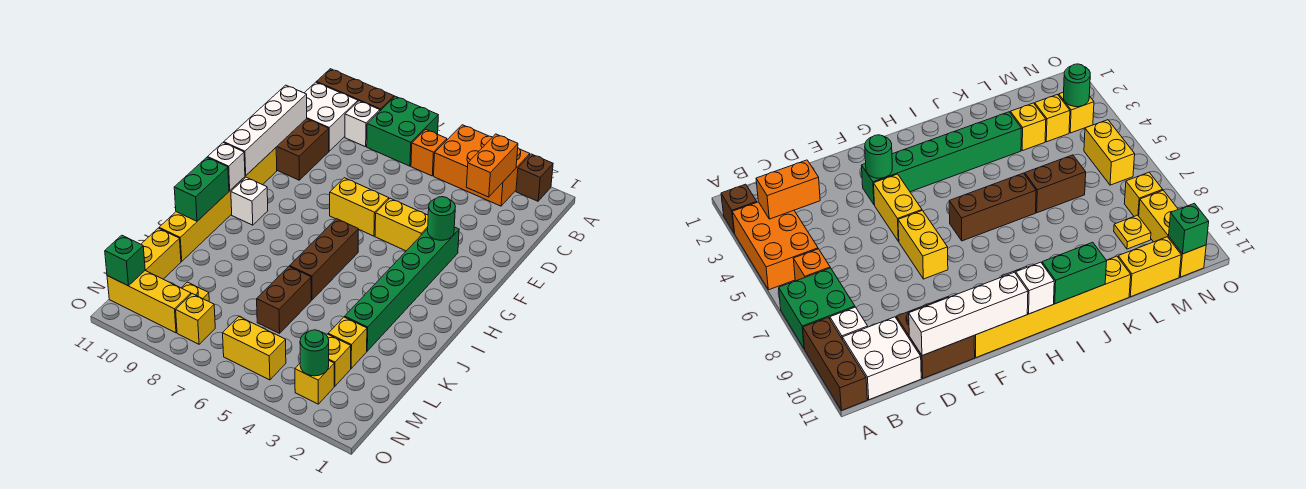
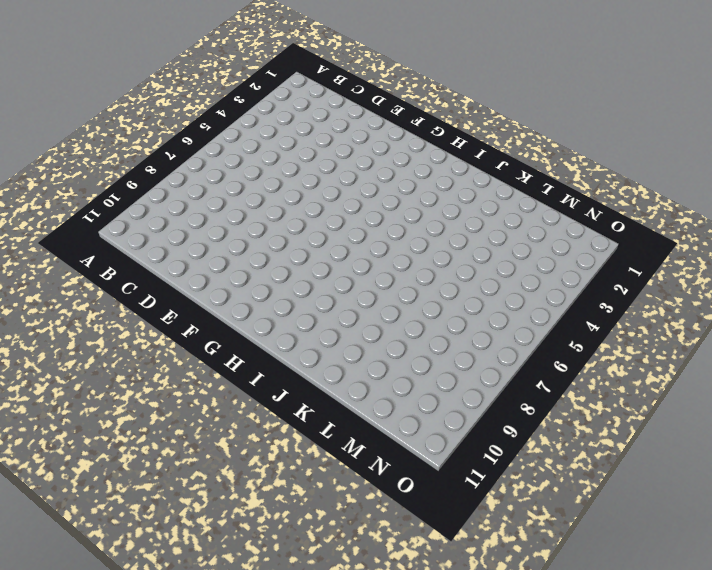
none -> brown 1x1 brick [516,154,553,201]
none -> orange 2x3 brick [434,125,530,206]
none -> green 2x2 brick [367,96,438,166]
none -> brown 1x3 brick [317,69,394,111]

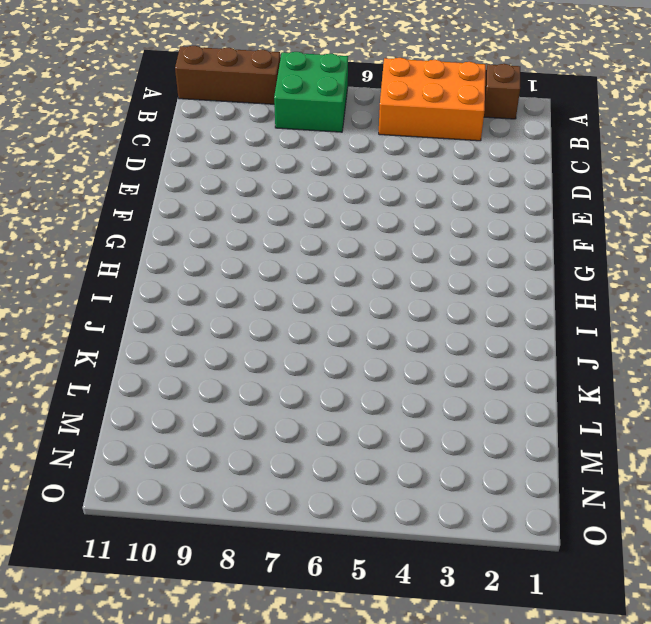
none -> orange 1x1 brick [411,129,447,176]
none -> white 1x1 brick [345,101,380,147]
none -> white 2x2 brick [305,82,358,151]
none -> brown 2x2 brick [276,119,329,180]

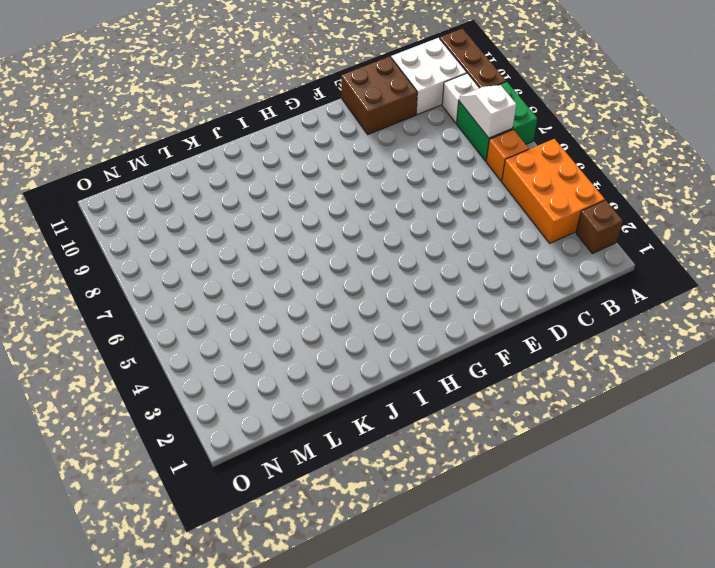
white 1x2 slope [459,85,516,138] -> none
none -> green 1x6 brick [345,227,459,351]
none -> yellow 1x2 brick [375,198,428,251]
none -> yellow 1x2 brick [330,178,389,236]
none -> yellow 1x6 brick [159,148,277,261]

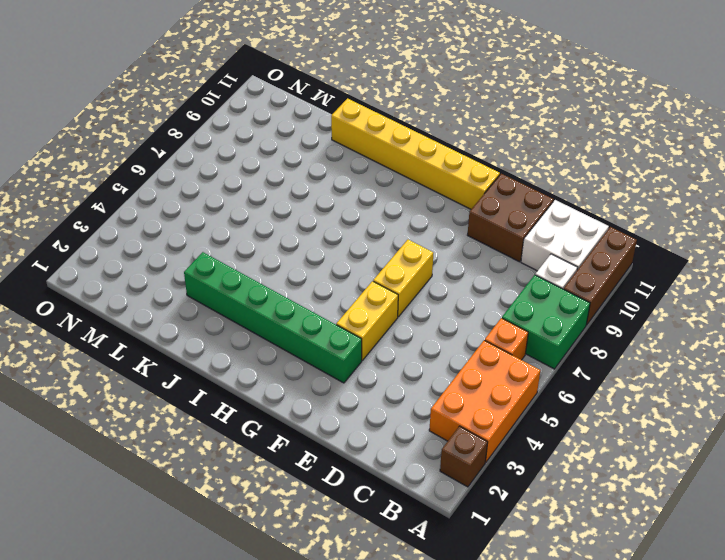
none -> brown 1x3 brick [290,219,358,300]
none -> white 1x1 brick [231,177,268,225]
none -> brown 1x2 brick [257,266,311,333]
none -> yellow 1x1 brick [328,317,367,368]

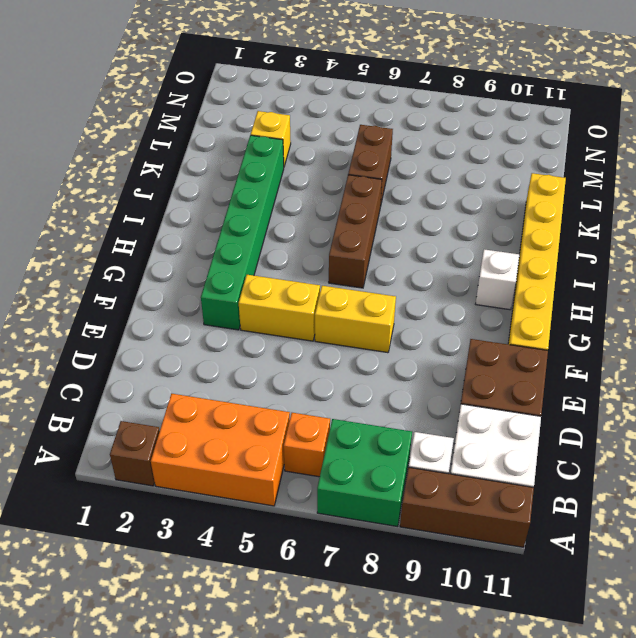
none -> yellow 1x2 brick [141,228,181,279]
none -> yellow 1x1 brick [326,334,351,386]
none -> yellow 1x1 plate [182,282,209,301]
none -> yellow 1x1 brick [295,361,334,404]

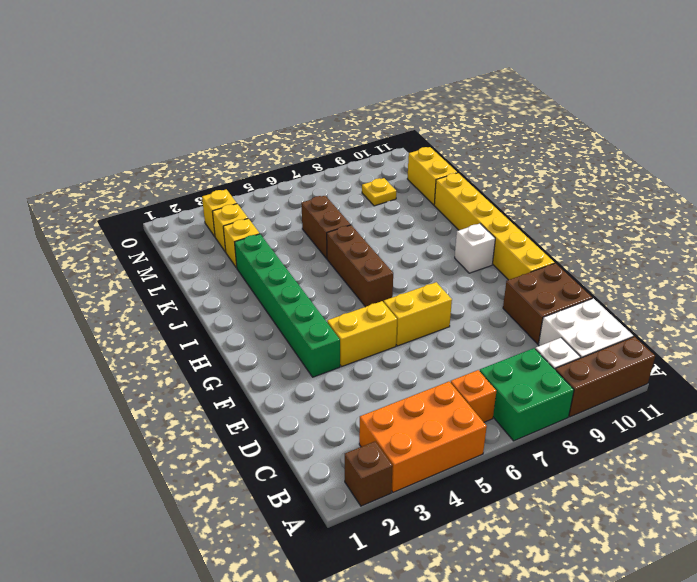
none -> yellow 1x2 brick [223,317,286,380]
none -> yellow 1x1 brick [176,294,215,344]
none -> yellow 1x3 brick [107,271,191,333]
none -> orange 1x2 brick [466,134,518,197]

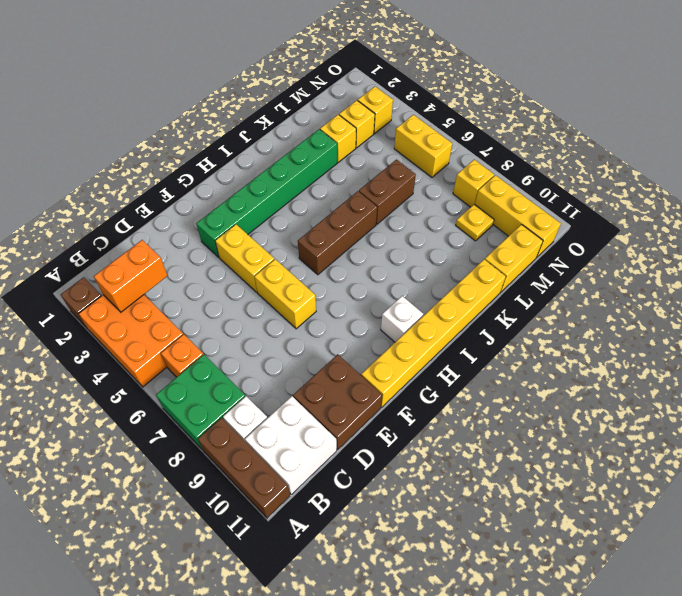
none -> white 1x4 brick [224,85,307,175]
none -> green 1x1 round brick [428,197,455,240]
none -> white 1x1 brick [208,142,245,191]
none -> green 1x2 brick [174,157,229,221]

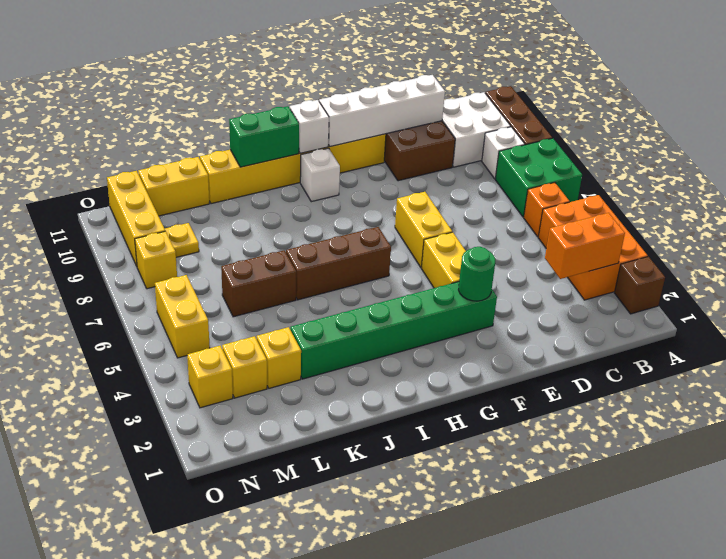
none -> green 1x1 round brick [300,330,329,376]
none -> green 1x1 brick [105,235,145,286]

